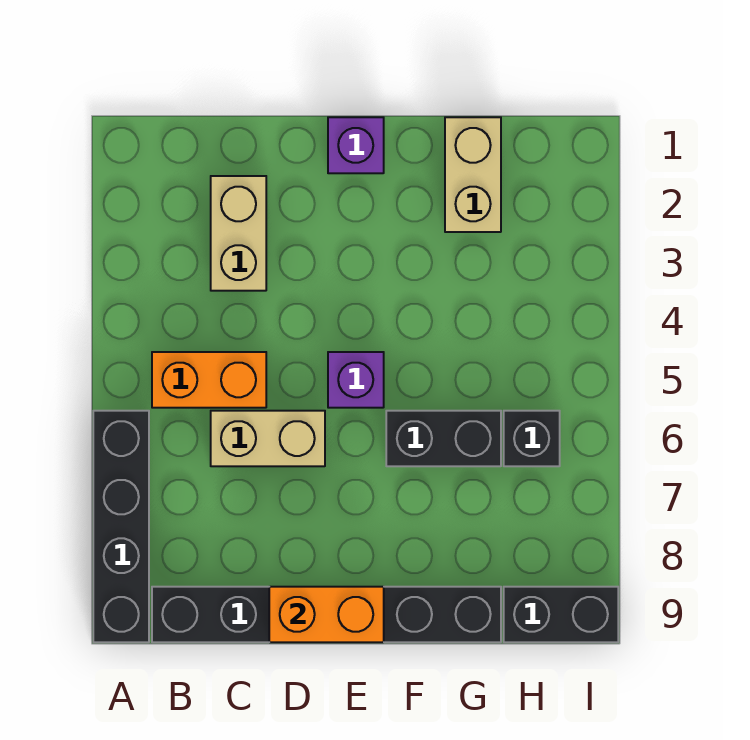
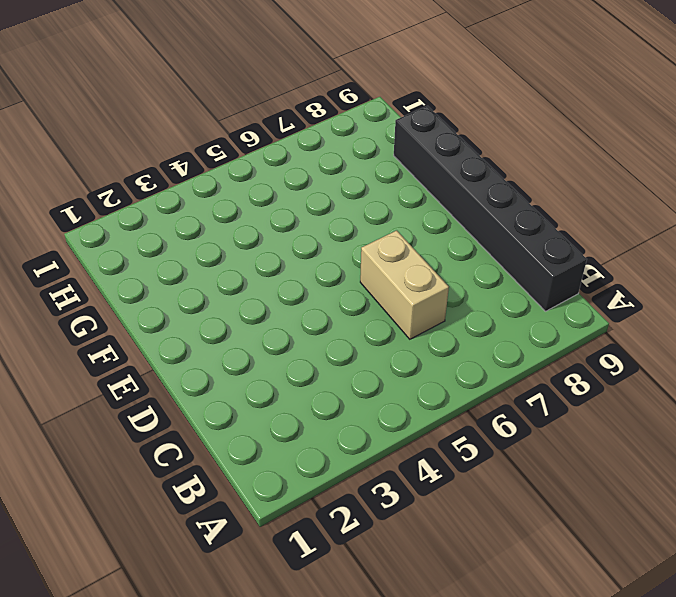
none -> black 1x4 brick [93,411,149,642]
none -> orange 1x2 brick [152,352,266,408]
none -> tan 1x2 brick [211,176,266,291]

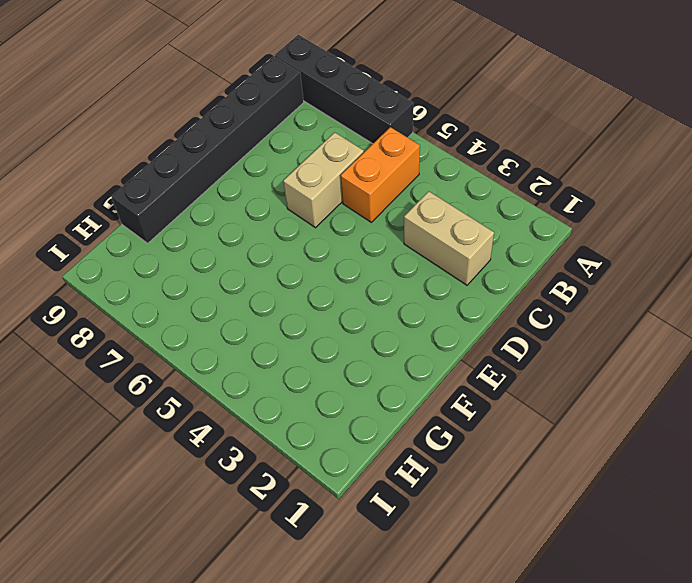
none -> purple 1x1 brick [328,117,384,173]
none -> purple 1x1 brick [328,352,384,408]
none -> black 1x2 brick [386,411,501,466]

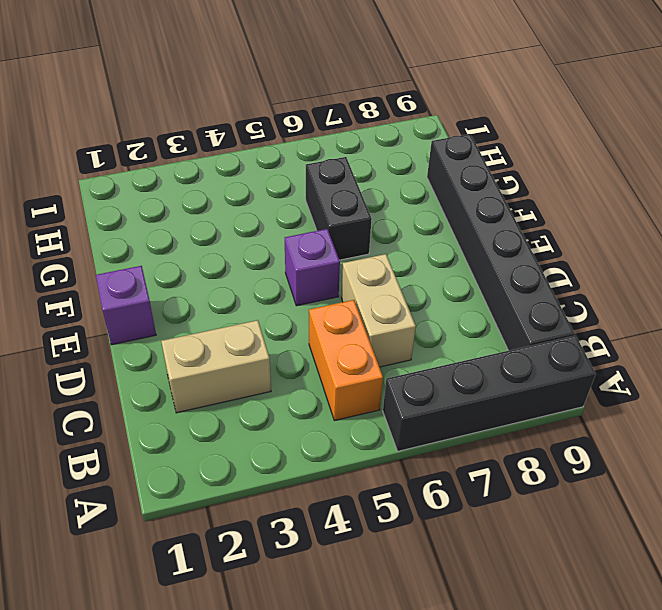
none -> tan 1x2 brick [445,117,501,232]
none -> black 1x1 brick [504,411,560,466]
none -> black 1x2 brick [504,587,618,642]

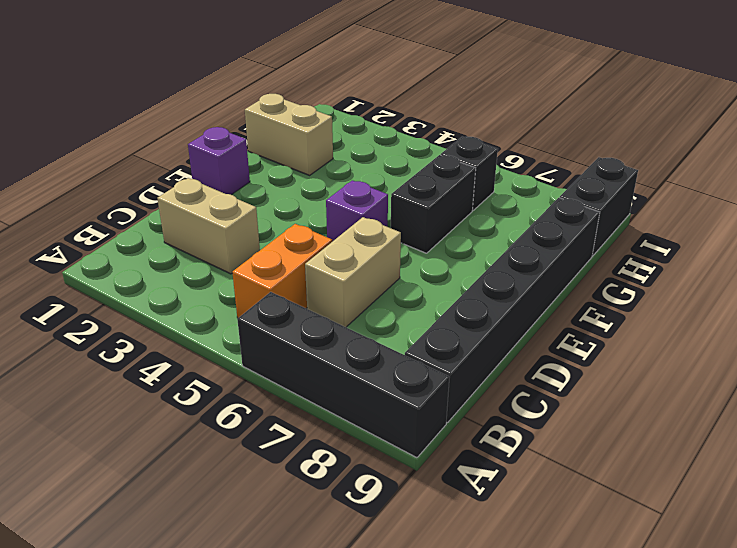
none -> orange 1x2 brick [269,587,384,642]

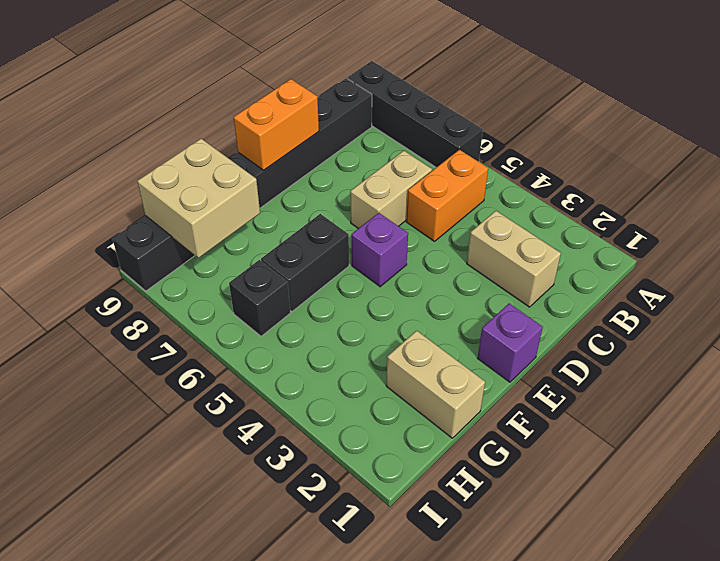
tan 2x2 brick [137,139,260,258] -> none

